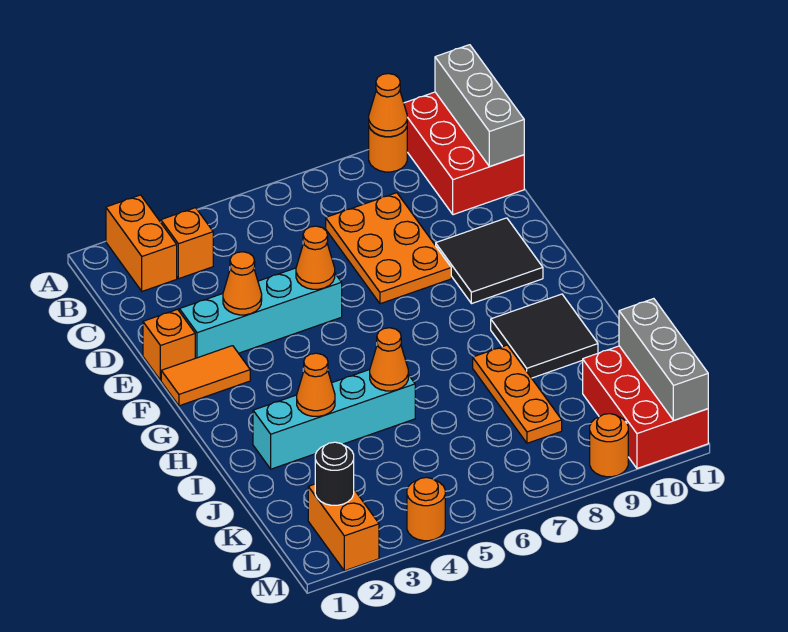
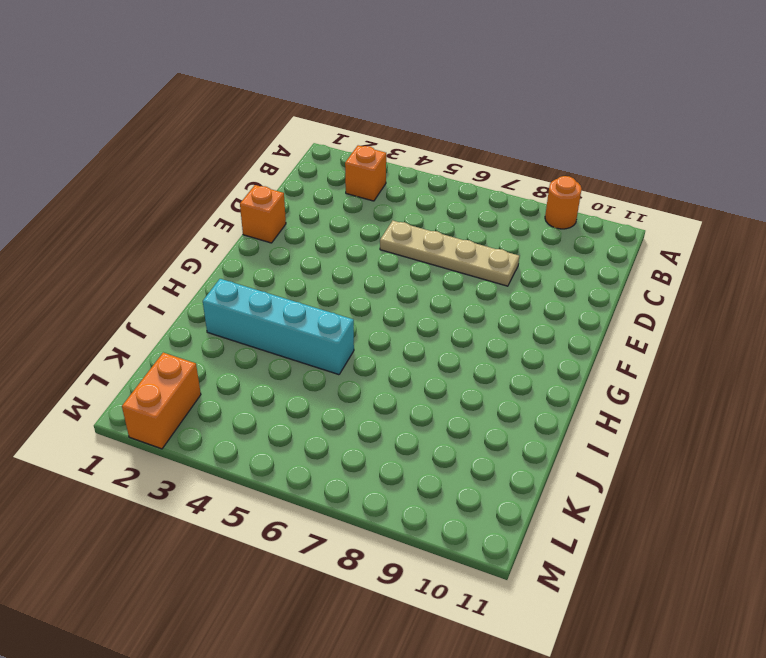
tan 1x4 plate [380,221,519,286] -> orange 2x3 plate [326,193,451,304]
none -> orange 1x2 brick [106,195,177,291]
none -> red 2x3 brick [404,92,524,215]
none -> cyan 1x4 brick [179,268,342,358]

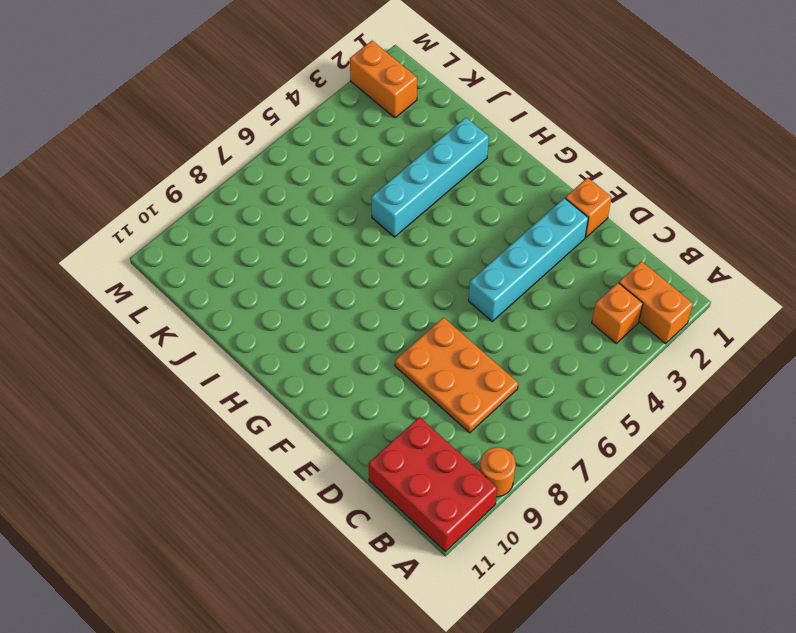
none -> black 2x2 tile [436,218,543,304]
none -> orange 1x2 tile [161,346,250,406]
none -> black 2x2 tile [491,294,598,378]

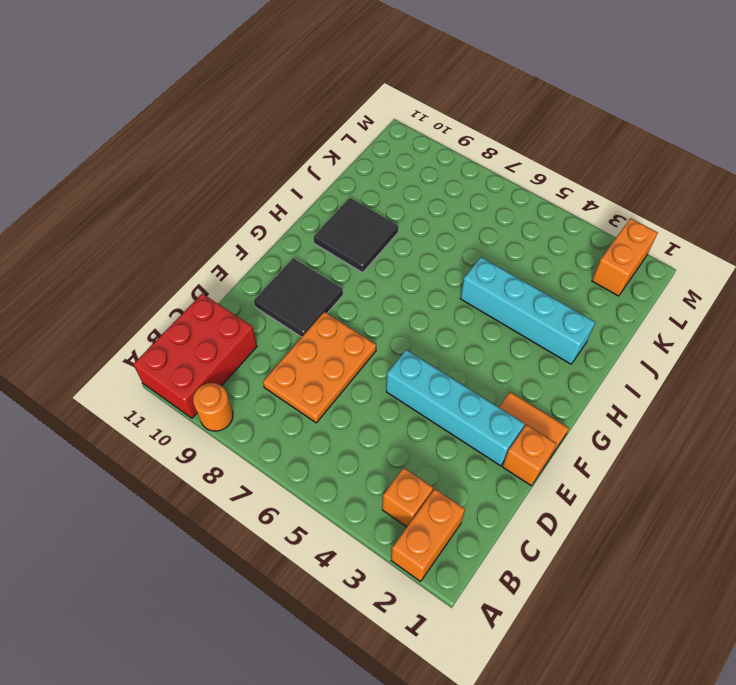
none -> orange 1x3 plate [473,345,562,443]
none -> red 2x3 brick [583,346,708,469]
none -> orange 1x1 round brick [407,477,445,541]

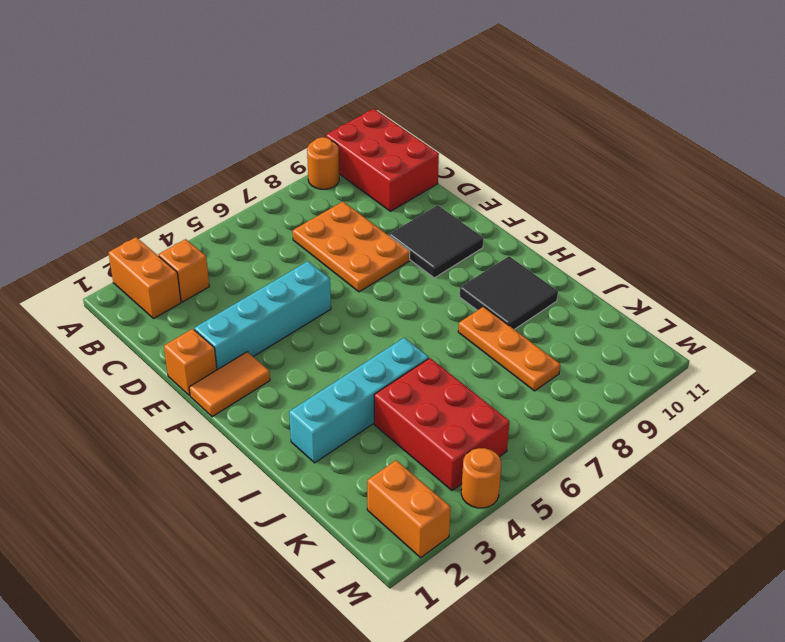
red 2x3 brick [374,358,510,491] -> red 2x3 brick moved to [583,346,708,469]
none -> orange 1x1 round brick [590,414,628,477]
none -> orange 1x1 cone [369,74,407,137]
none -> grey 1x3 brick [435,45,524,166]

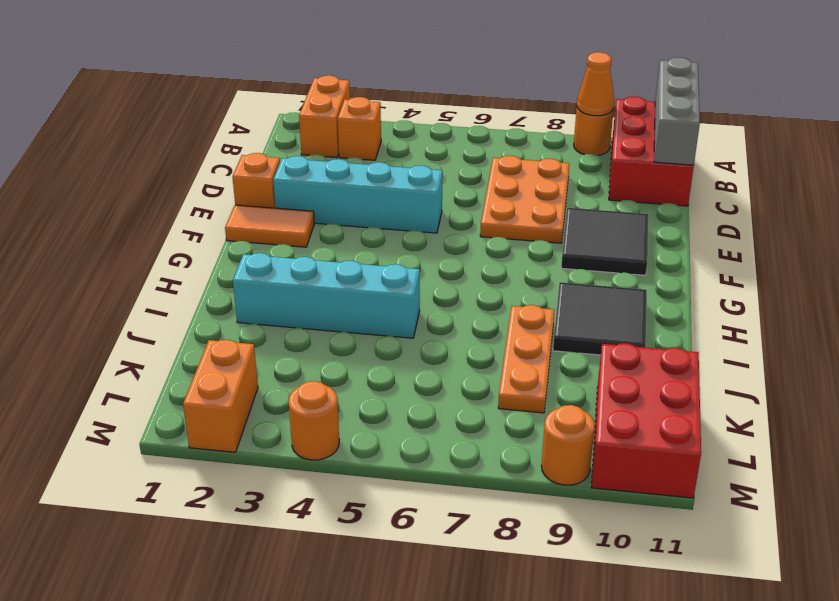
none -> orange 1x1 cone [223,252,262,315]
none -> orange 1x1 cone [296,226,335,289]
none -> orange 1x1 cone [297,353,335,416]

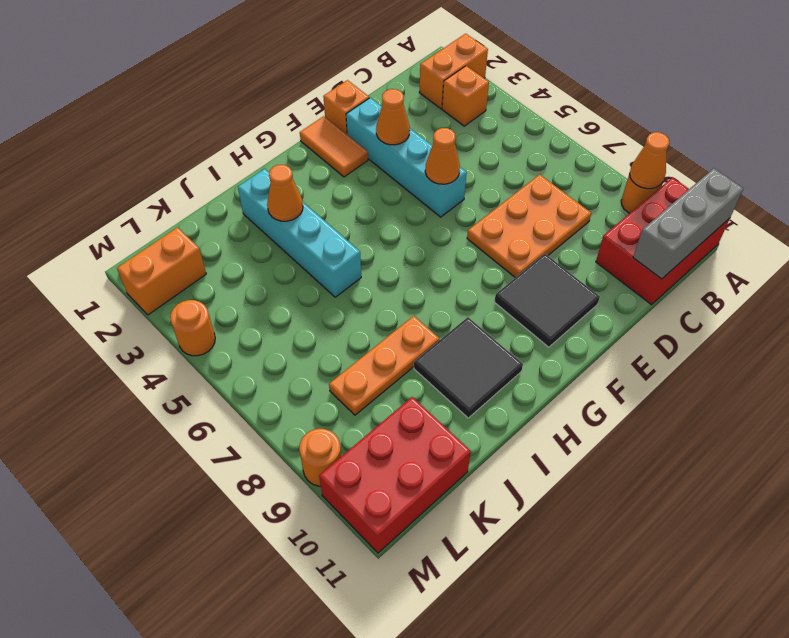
none -> orange 1x1 cone [370,328,408,391]
none -> grey 1x3 brick [619,299,708,420]
none -> black 1x1 round brick [315,442,354,505]

